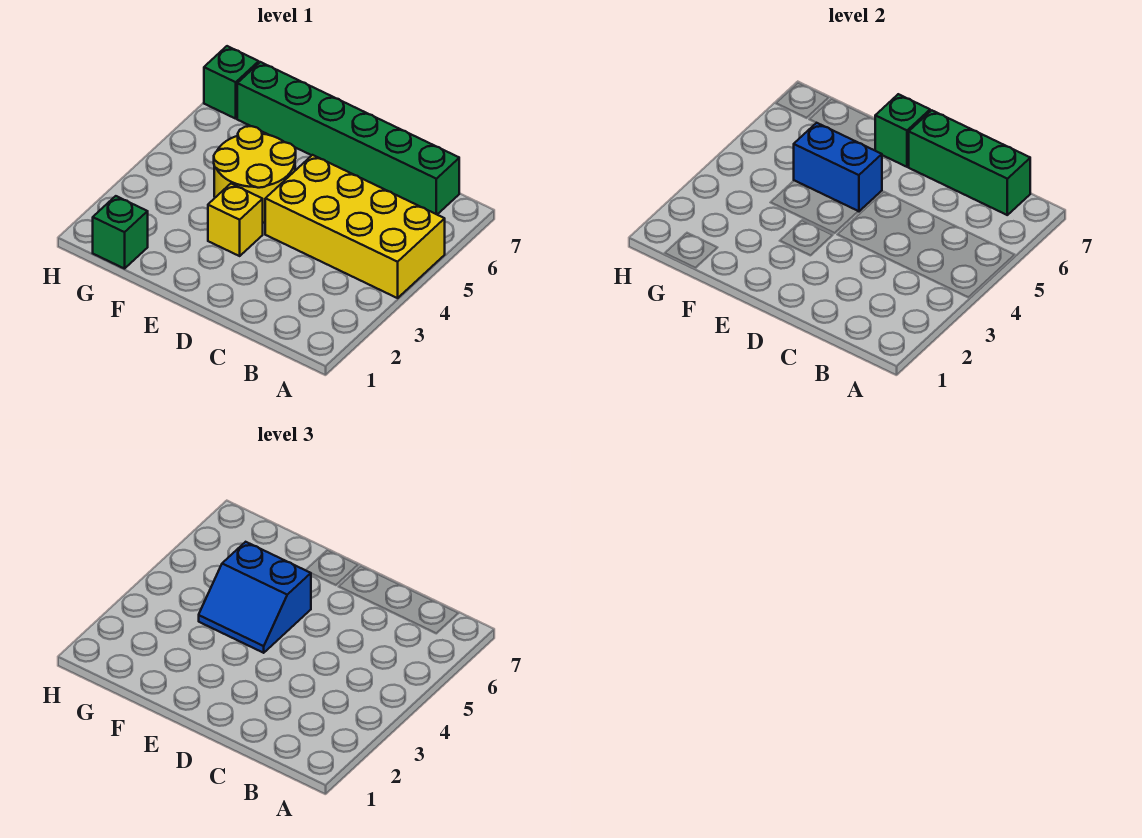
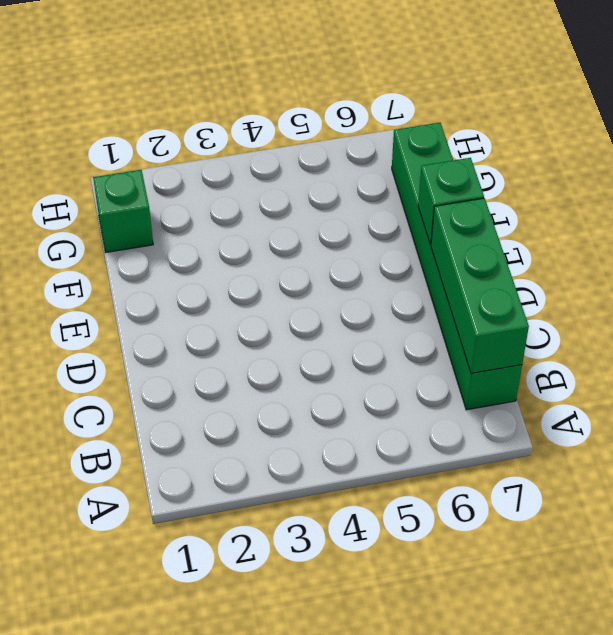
none -> yellow 2x4 brick [265,155,445,298]
none -> yellow 1x1 brick [208,184,263,256]

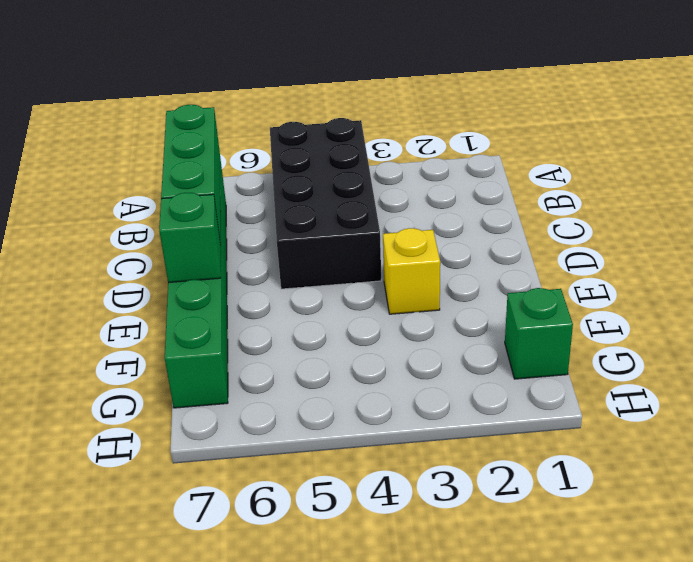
black 2x4 brick [270,118,381,289] -> yellow 2x4 brick [265,155,445,298]
none -> yellow 2x2 round brick [214,126,296,223]
none -> green 1x1 brick [204,46,259,119]

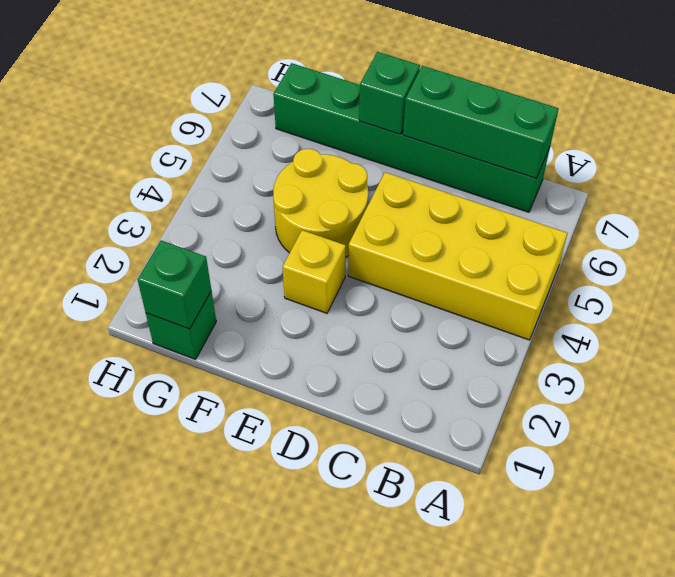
green 1x1 brick [138,241,211,329] -> green 1x1 brick moved to [204,46,259,119]
none -> blue 1x2 brick [794,123,882,212]
none -> blue 2x2 slope [199,542,311,653]

